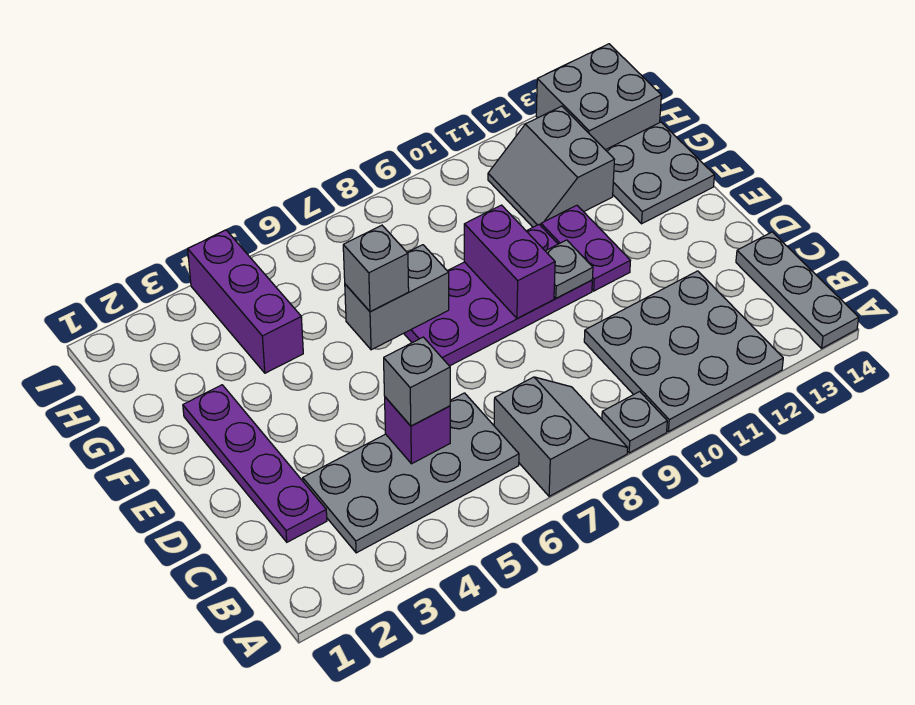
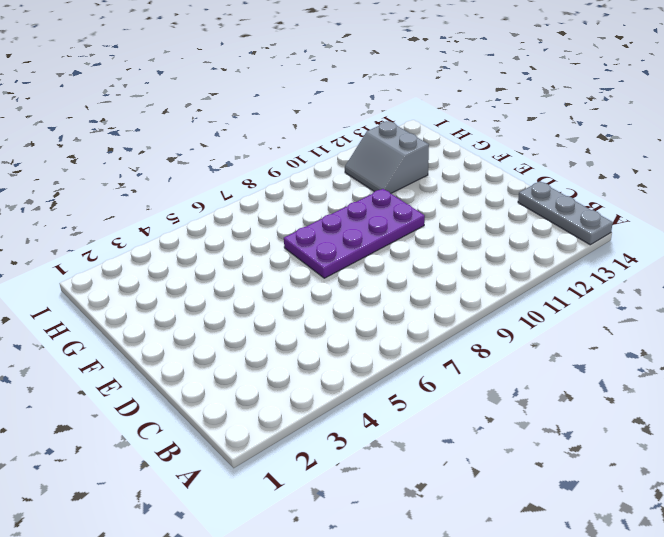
none -> grey 2x2 slope [494,377,628,496]
none -> grey 1x1 plate [602,392,667,453]
none -> grey 3x3 plate [584,271,783,432]

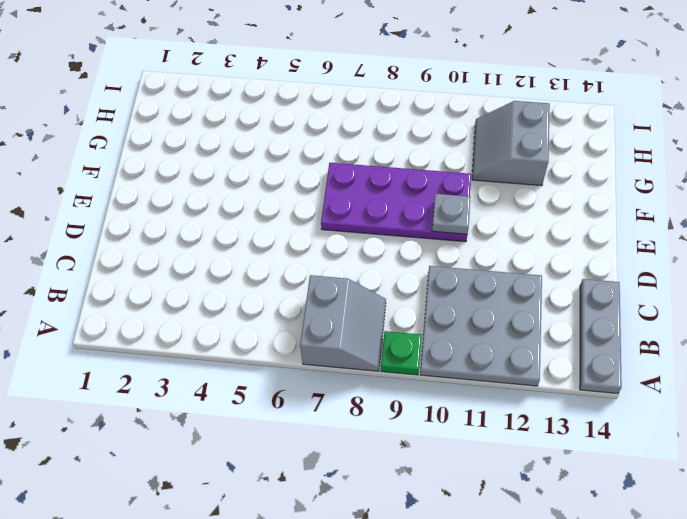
green 1x1 plate [381,331,422,375] -> grey 1x1 plate [602,392,667,453]
none -> grey 2x4 plate [303,393,519,553]
none -> purple 1x4 plate [183,385,327,542]
none -> purple 1x2 plate [541,205,630,291]

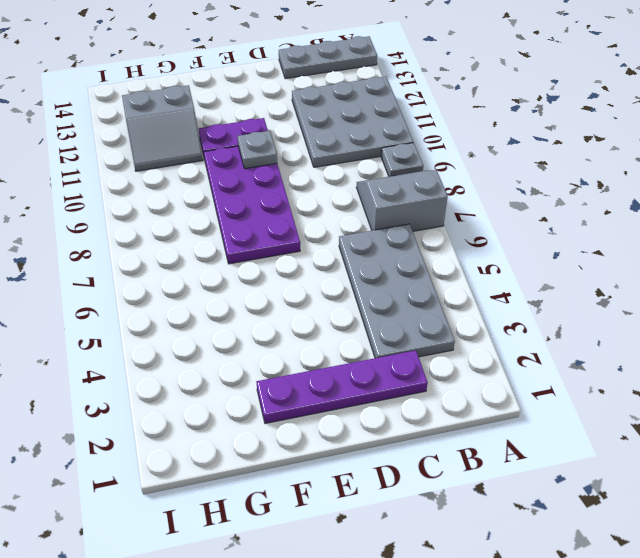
none -> grey 2x2 plate [606,122,714,224]
none -> purple 1x3 brick [188,230,303,373]
none -> grey 2x2 brick [536,44,661,150]

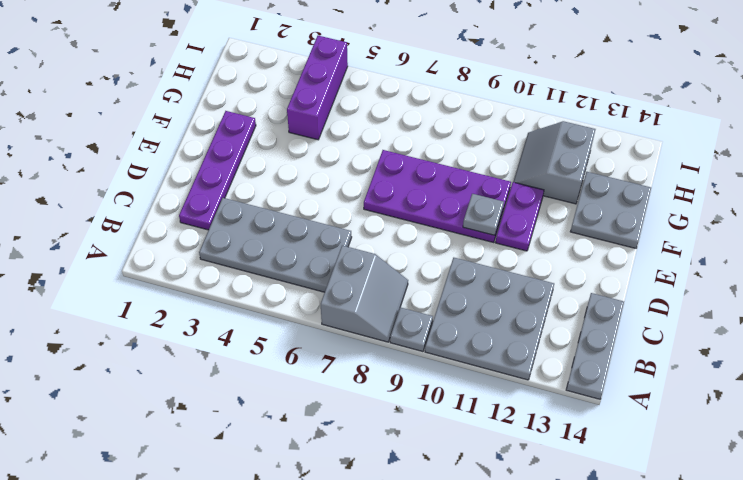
none -> grey 2x2 brick [536,44,661,150]
none -> purple 1x1 brick [385,397,450,464]
none -> purple 1x2 brick [464,205,555,319]

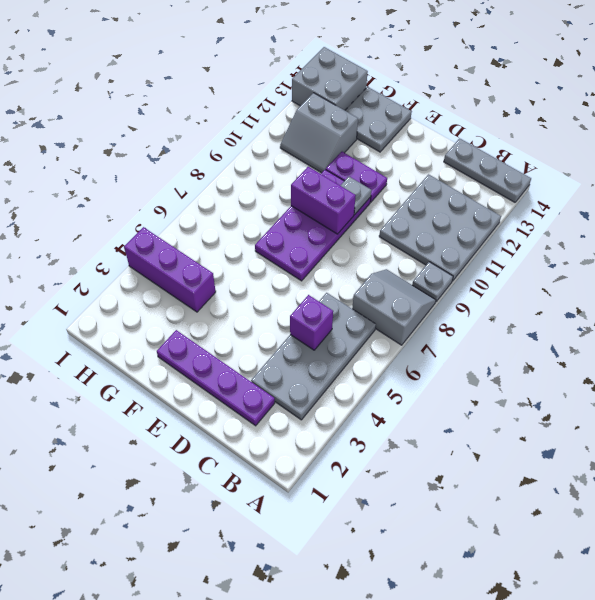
none -> grey 1x2 brick [345,245,449,350]
none -> grey 1x1 brick [384,337,450,426]
none -> grey 1x1 brick [343,225,409,312]

